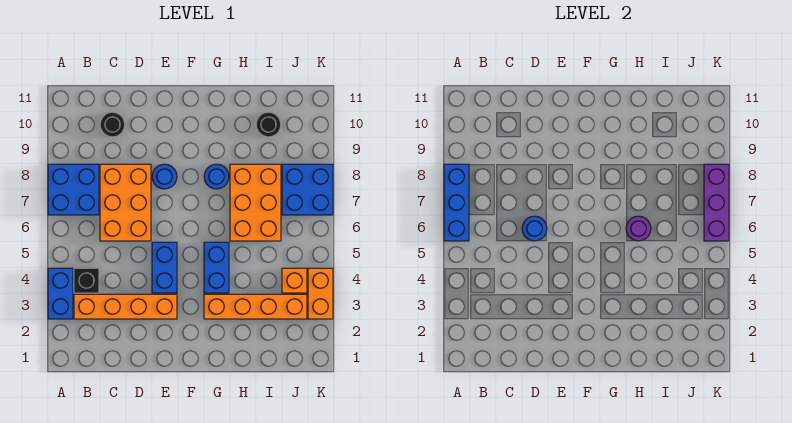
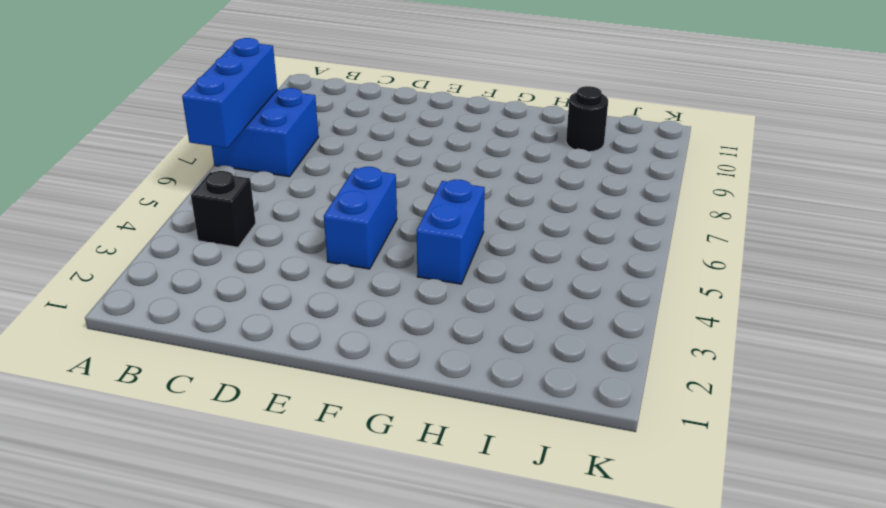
none -> blue 1x2 brick [48,268,73,319]
none -> orange 1x4 brick [74,294,177,319]
none -> orange 2x3 brick [100,164,151,241]

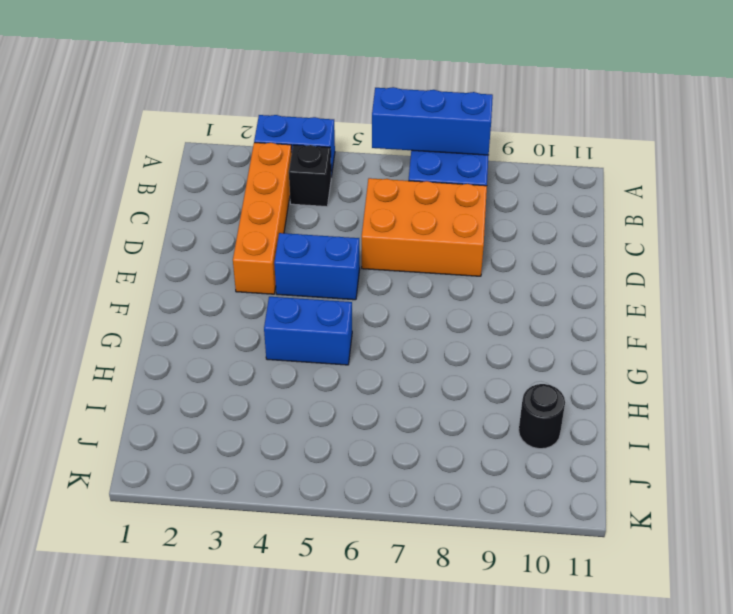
none -> black 1x1 round brick [100,112,125,137]
none -> blue 1x1 round brick [152,164,177,189]
none -> orange 1x4 brick [204,294,307,319]

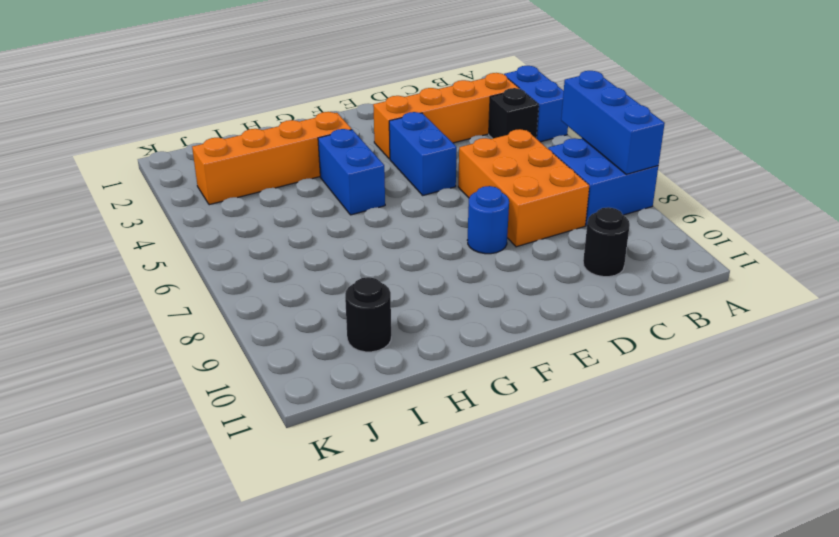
none -> blue 1x1 round brick [204,164,229,189]
none -> orange 2x3 brick [230,164,281,241]
none -> orange 1x1 brick [282,268,307,293]

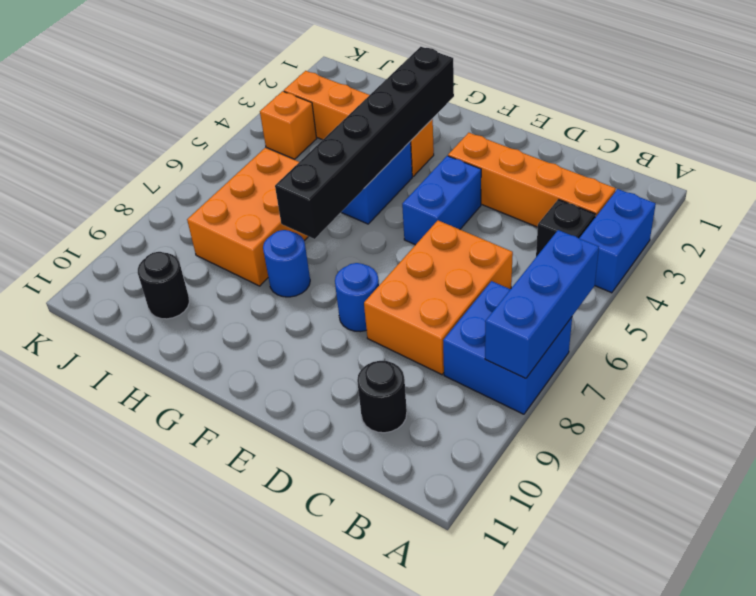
black 1x6 brick [275,47,454,239] -> none
none -> blue 2x2 brick [282,164,333,215]
none -> orange 1x2 brick [308,268,333,319]
none -> blue 1x1 round brick [522,216,547,241]

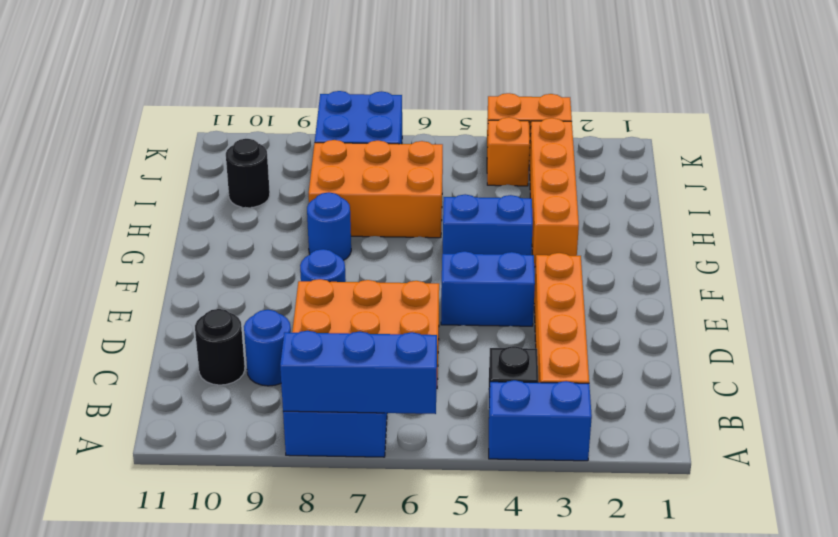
blue 1x1 round brick [244,310,291,386] -> blue 1x1 round brick moved to [522,216,547,241]
none -> purple 1x1 round brick [626,216,651,241]
none -> purple 1x3 brick [704,164,729,241]

